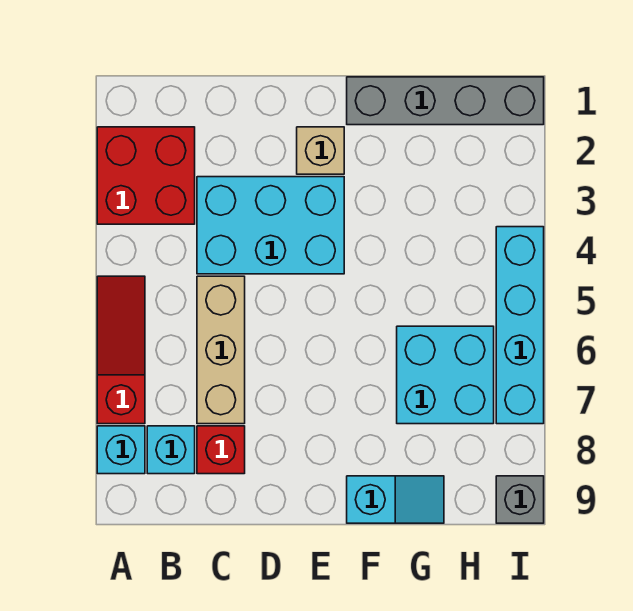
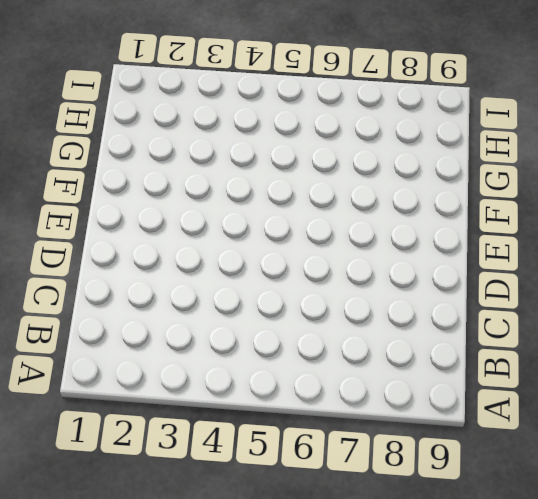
none -> red 2x2 brick [97,127,195,224]
none -> red 1x3 slope [97,276,145,424]
none -> cyan 1x1 brick [97,426,145,474]

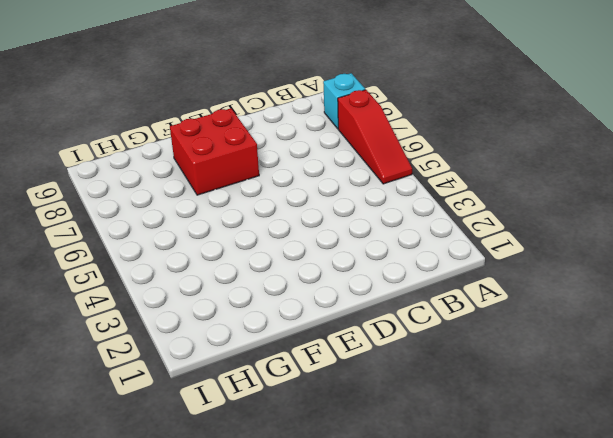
red 2x2 brick [170,108,259,195] -> red 2x2 brick moved to [97,127,195,224]
none -> cyan 1x1 brick [147,426,195,474]
none -> cyan 2x3 brick [197,177,344,274]
none -> tan 1x3 brick [197,276,245,424]

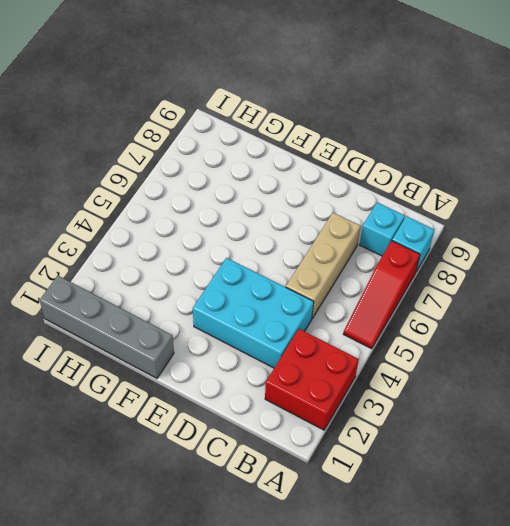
none -> red 1x1 brick [197,426,245,474]
none -> tan 1x1 brick [297,127,344,174]
none -> cyan 1x2 slope [347,476,444,523]

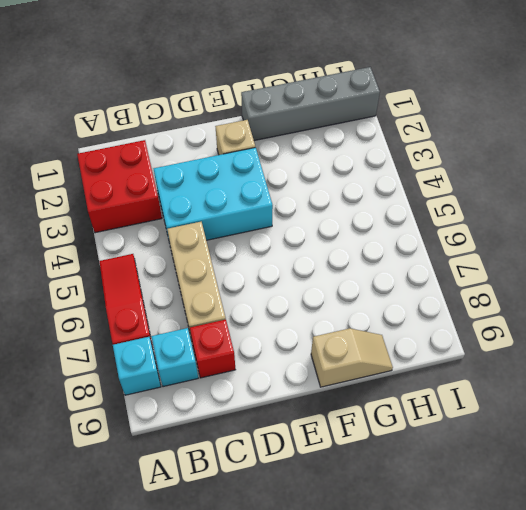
tan 1x2 slope [311,328,393,387] -> cyan 1x2 slope [347,476,444,523]
none -> cyan 2x2 brick [397,326,494,424]
none -> cyan 1x4 brick [496,227,544,424]
none -> grey 1x1 brick [496,476,544,523]

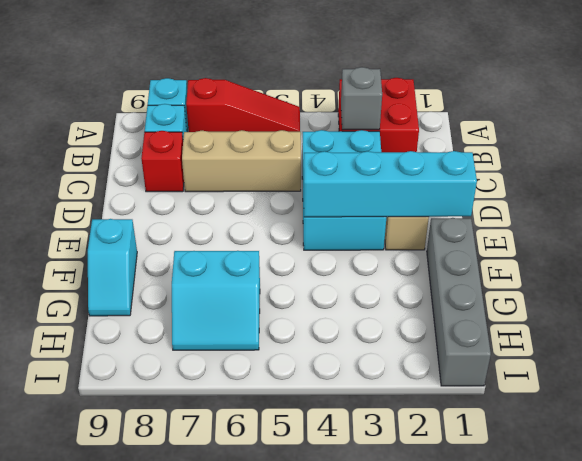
grey 1x1 brick [341,67,382,130] -> grey 1x1 brick moved to [496,476,544,523]
cyan 1x4 brick [304,151,477,217] -> cyan 1x4 brick moved to [496,227,544,424]
cyan 2x2 slope [172,251,260,350] -> cyan 2x2 brick [397,326,494,424]

